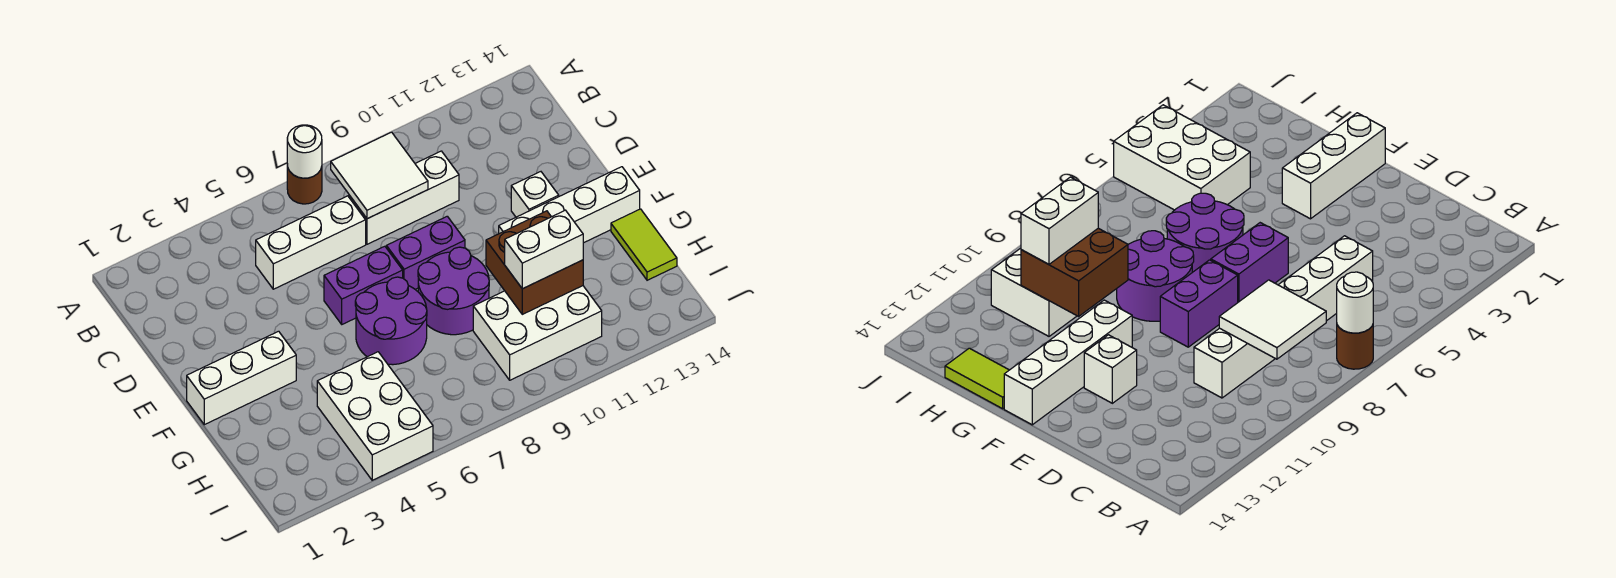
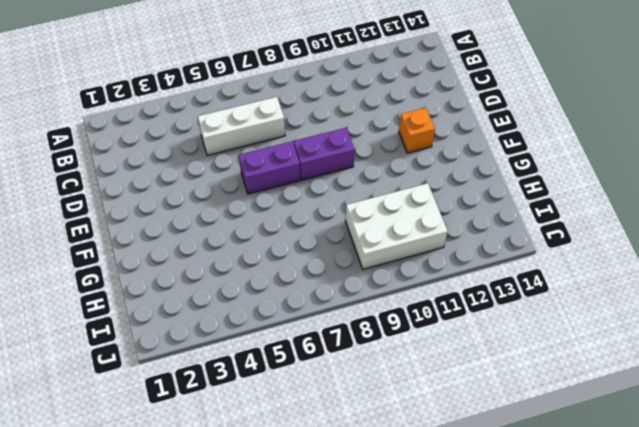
orange 1x1 brick [399,108,435,153] -> white 1x1 brick [511,172,559,217]
none -> brown 1x1 round brick [287,164,322,204]
none -> white 1x3 brick [349,151,459,244]
none -> white 1x3 brick [187,331,296,425]

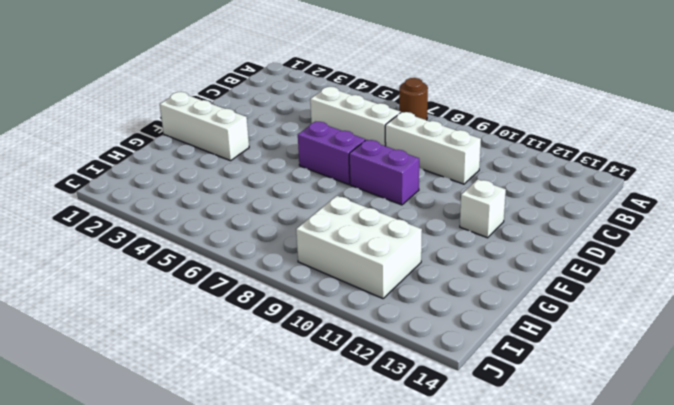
none -> purple 2x2 round brick [355,277,427,365]
none -> purple 2x2 round brick [418,247,489,335]
none -> white 1x4 brick [499,167,640,243]

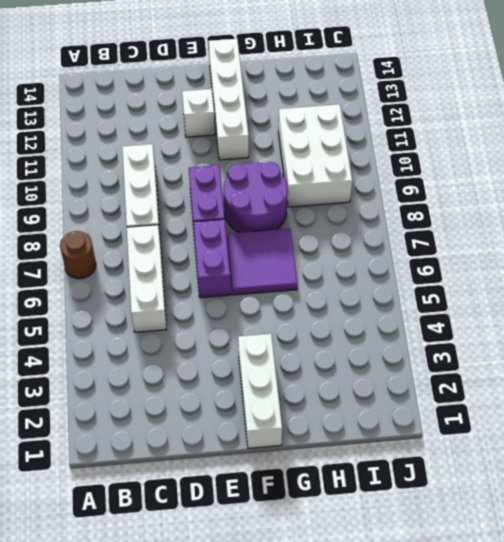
purple 2x2 tile [227,229,297,295] -> purple 2x2 round brick [355,277,427,365]
none -> lime 1x2 tile [611,209,677,280]
none -> white 2x3 brick [317,352,433,480]
none -> white 1x1 round brick [287,125,322,178]

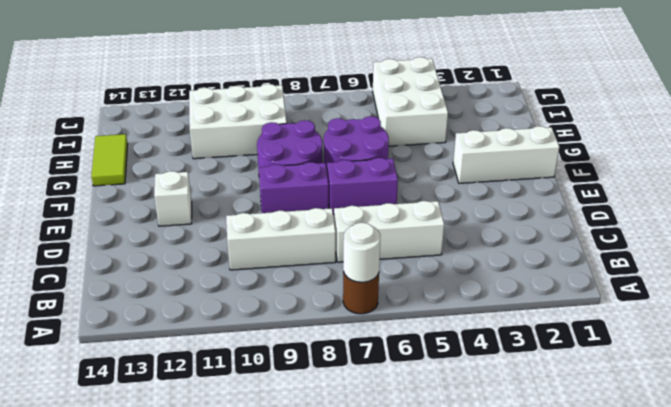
none -> white 1x4 brick [499,167,640,243]
none -> white 2x2 tile [331,132,428,219]
none -> brown 2x2 brick [486,211,583,314]

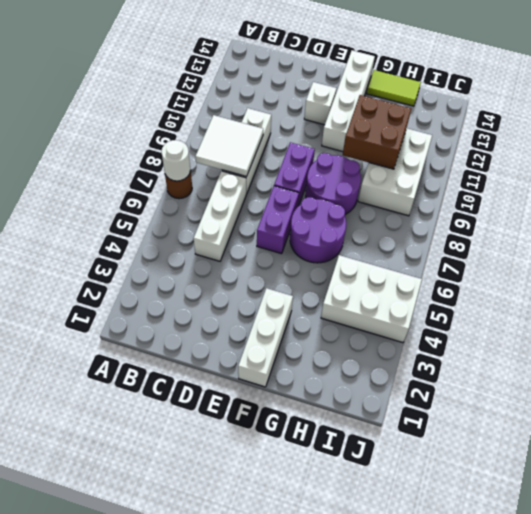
none -> white 1x2 brick [505,210,583,289]

